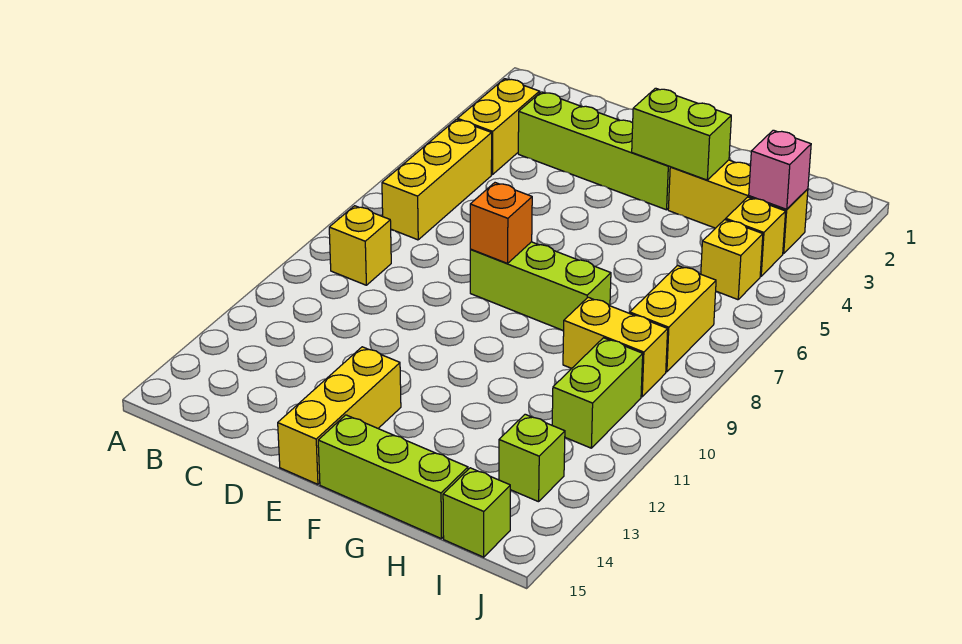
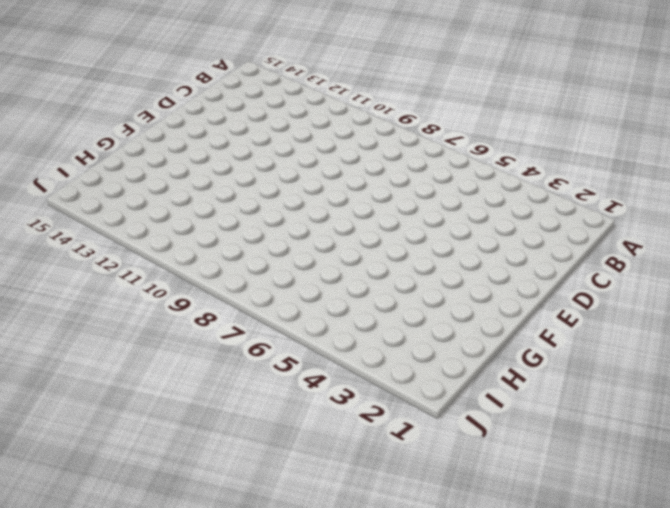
none -> yellow 1x2 brick [458,79,540,175]
none -> yellow 1x3 brick [382,120,492,240]
none -> yellow 1x1 brick [329,206,391,285]

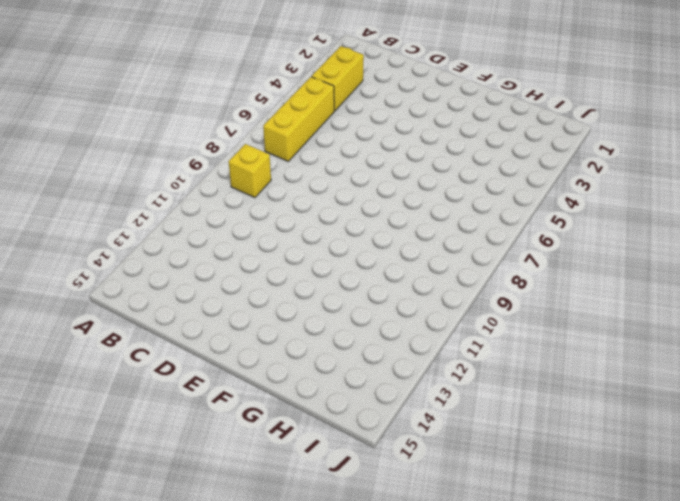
none -> lime 1x4 brick [518,92,670,210]
none -> lime 1x3 brick [470,242,611,331]
none -> yellow 1x3 brick [278,347,401,484]

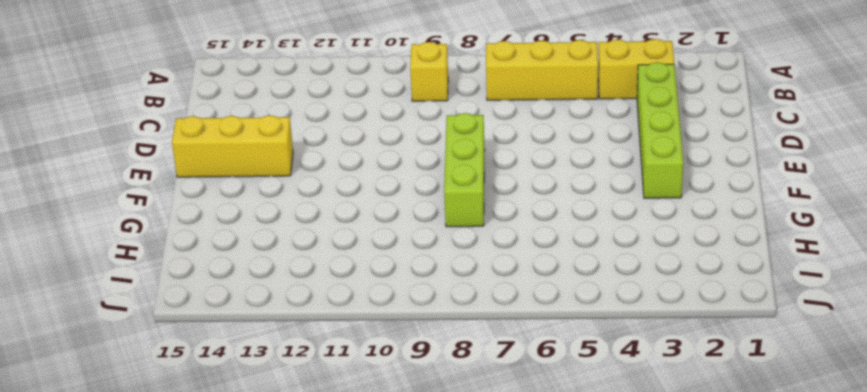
none -> lime 1x3 brick [318,415,468,539]
none -> yellow 1x3 brick [668,160,808,254]
none -> yellow 1x2 brick [563,297,668,397]

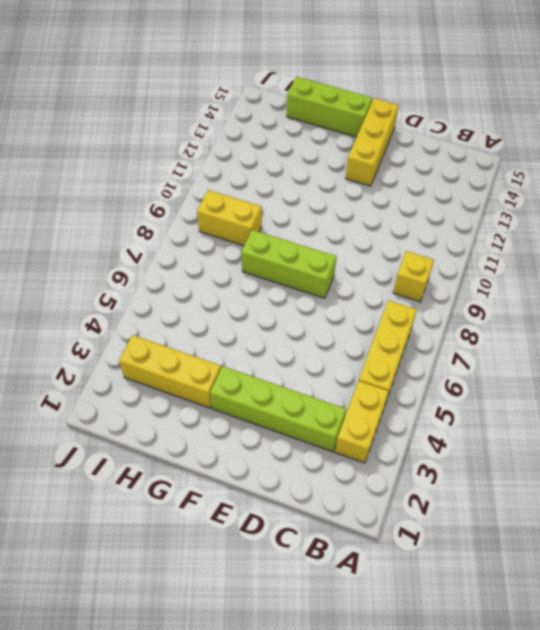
none -> yellow 1x1 brick [726,197,786,276]
none -> yellow 1x1 brick [701,220,763,300]
none -> yellow 1x2 brick [630,266,716,372]

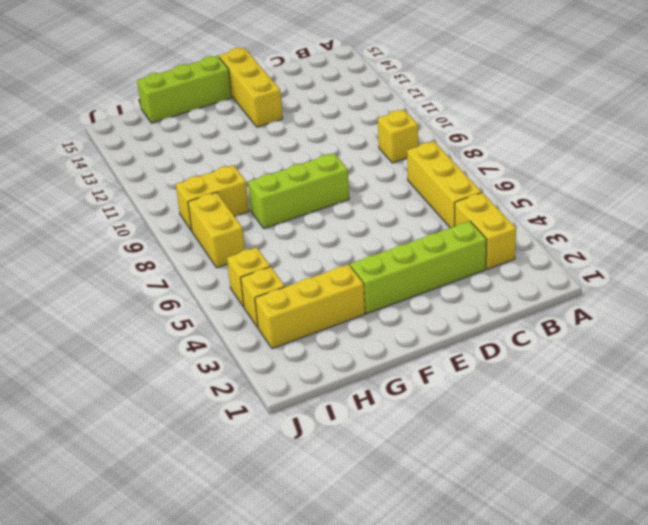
none -> lime 1x2 brick [552,338,643,448]
none -> lime 1x1 brick [499,414,565,502]
none -> lime 1x1 brick [443,468,510,557]

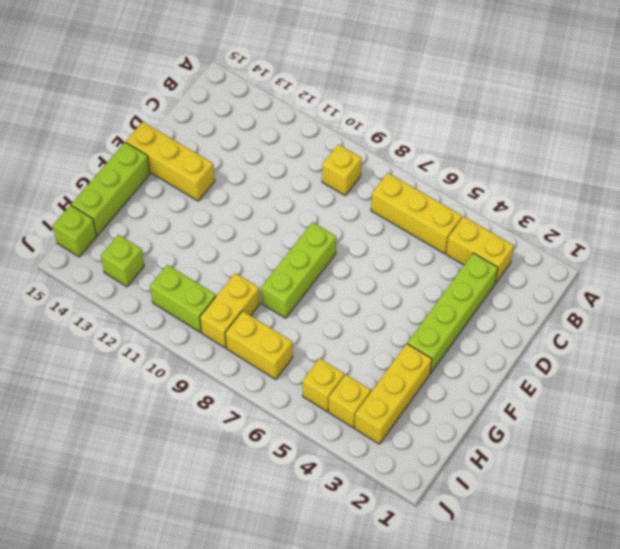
none -> orange 1x1 brick [470,183,532,263]
none -> lime 1x2 brick [632,88,731,180]
none -> pink 1x1 brick [749,130,811,209]

